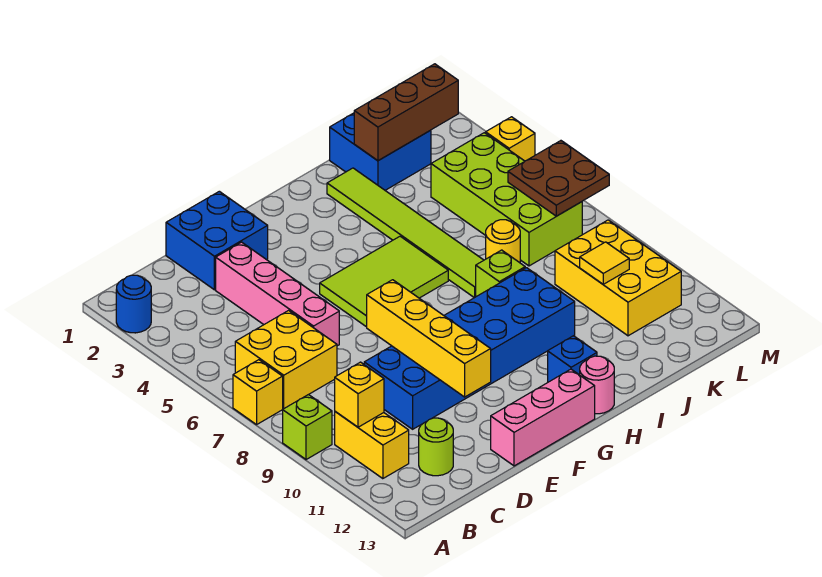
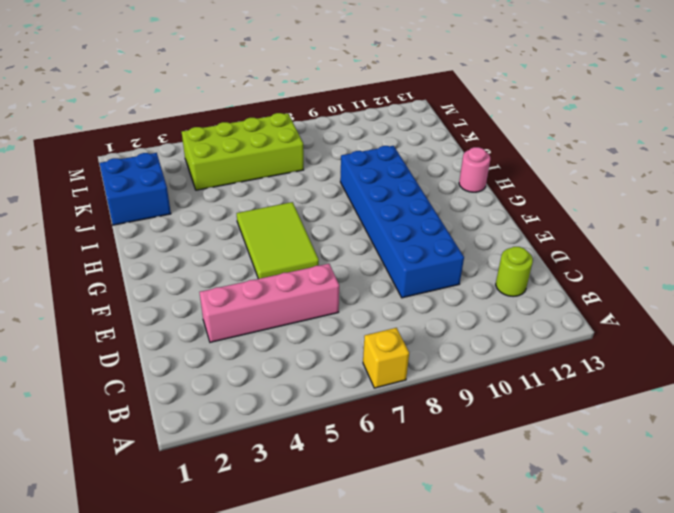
none -> blue 1x1 round brick [116,275,151,333]
none -> lime 1x1 brick [283,394,332,460]
none -> yellow 2x2 brick [235,310,337,409]

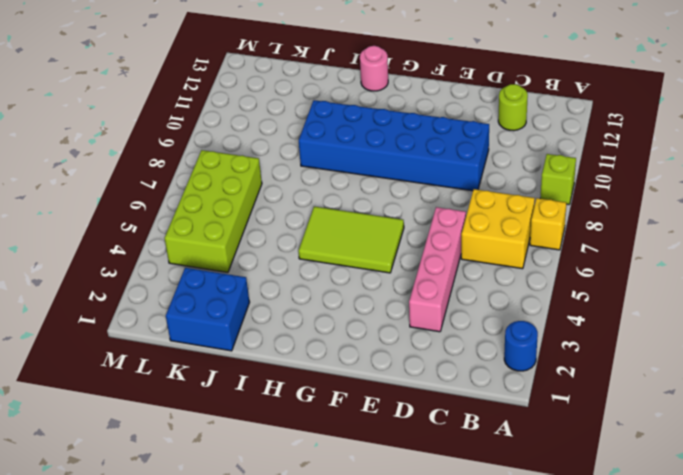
none -> yellow 1x2 brick [335,412,409,479]
none -> blue 2x2 brick [166,191,268,290]
none -> pink 1x3 brick [491,369,595,466]

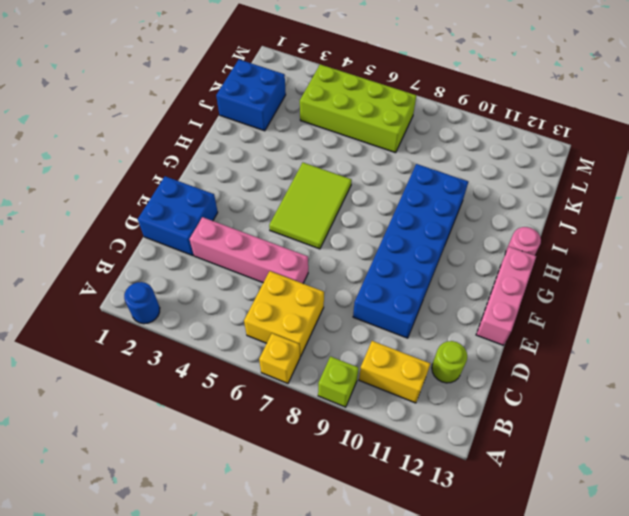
none -> blue 1x1 brick [548,336,597,382]
none -> lime 1x6 tile [327,168,484,298]
none -> lime 1x1 brick [476,250,525,297]

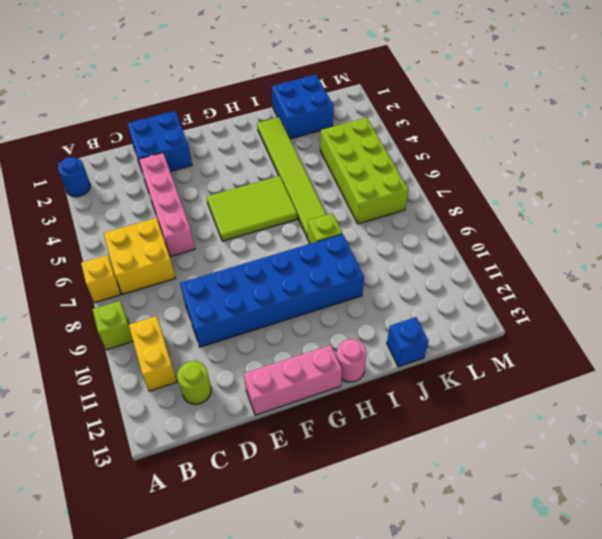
blue 1x1 brick [387,317,429,367] -> blue 1x1 brick moved to [548,336,597,382]
none -> yellow 1x1 round brick [486,220,520,263]
none -> yellow 2x3 brick [555,220,681,336]
none -> yellow 1x1 brick [486,117,535,161]

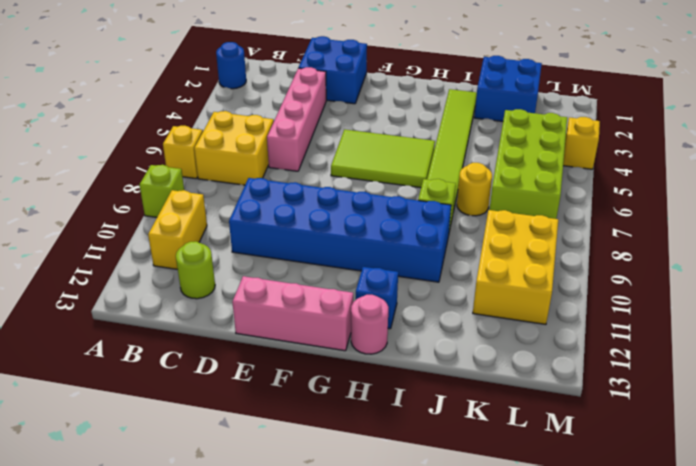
none -> yellow 1x1 brick [335,362,384,427]
none -> yellow 1x4 brick [367,280,491,397]
none -> brown 1x3 brick [354,64,458,161]

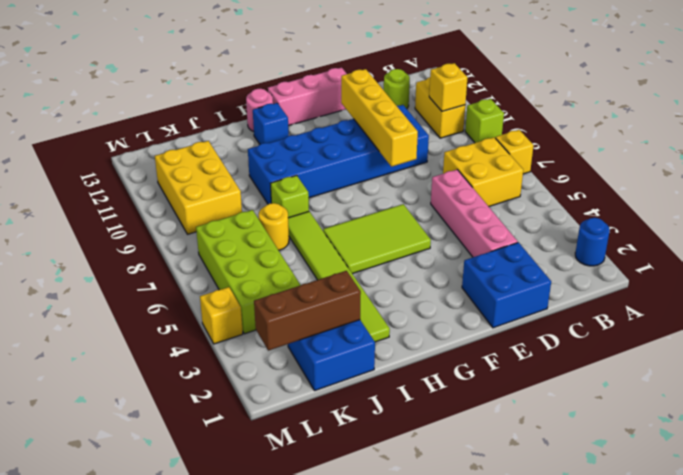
none -> yellow 1x1 tile [580,242,629,284]
none -> brown 2x2 plate [508,141,609,216]

